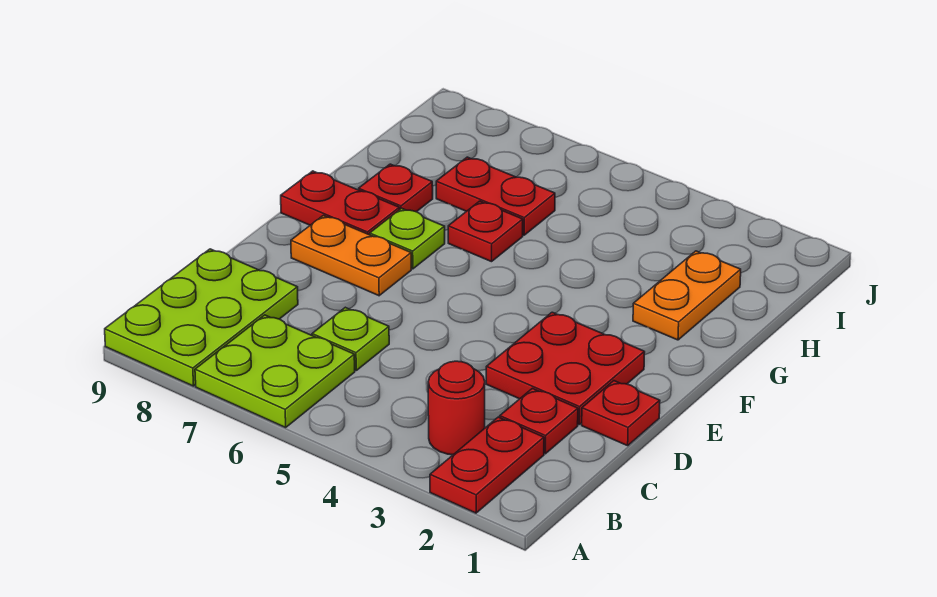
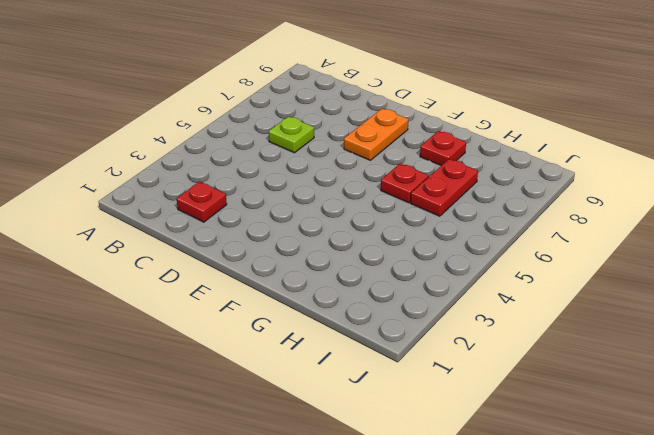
none -> red 1x2 plate [430,417,544,513]
none -> lime 2x2 plate [195,315,355,427]
none -> lime 2x3 plate [105,249,298,386]

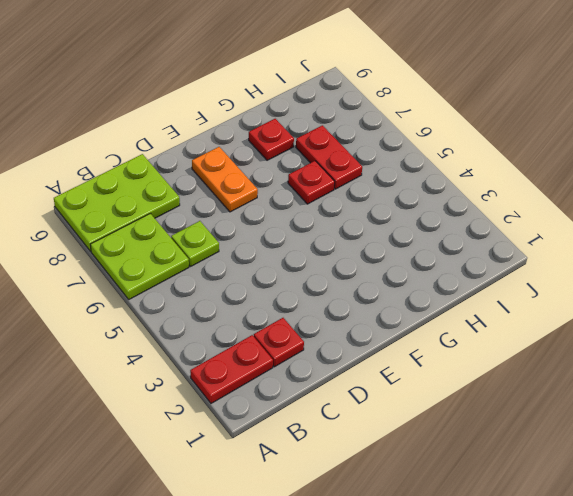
none -> red 1x1 round brick [428,361,485,455]
none -> red 1x1 plate [582,381,660,446]
none -> red 2x2 plate [486,312,645,424]

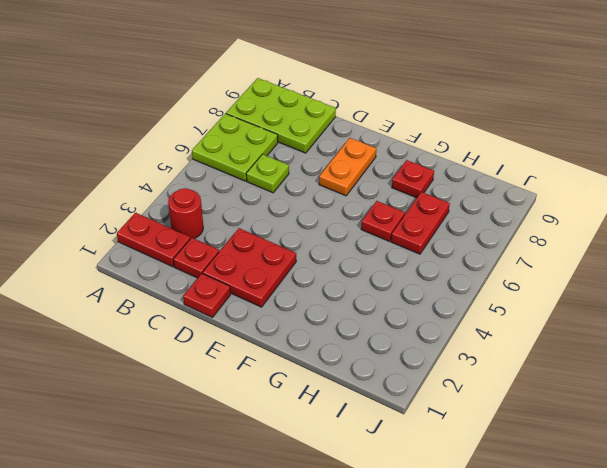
none -> lime 1x1 plate [370,208,445,269]
none -> red 1x2 plate [281,171,399,235]
none -> orange 1x2 plate [633,251,741,340]

